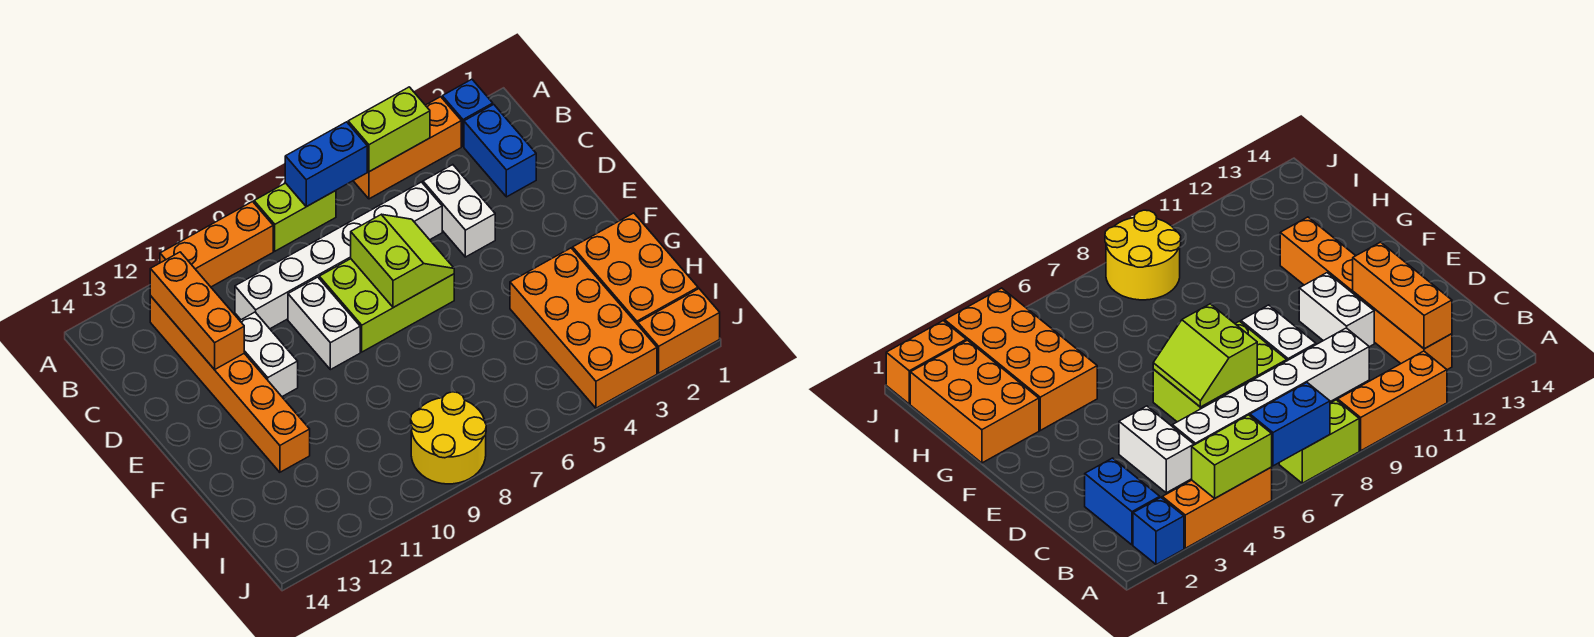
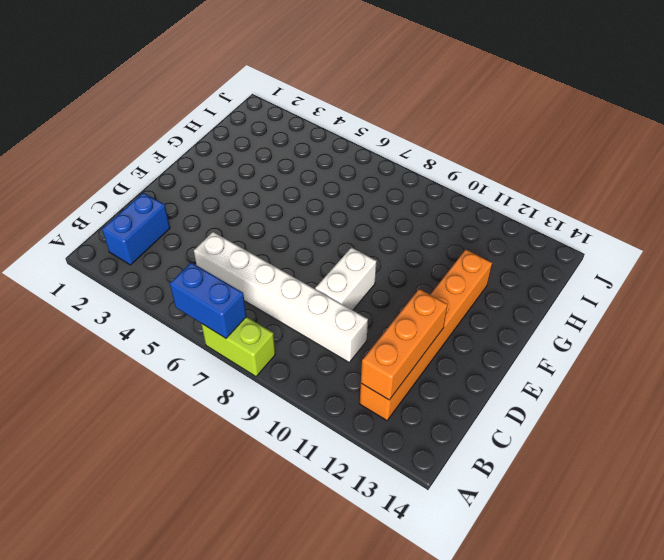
none -> blue 1x1 brick [442,79,493,146]
none -> orange 1x3 brick [353,97,461,199]
none -> orange 1x3 brick [160,202,273,287]

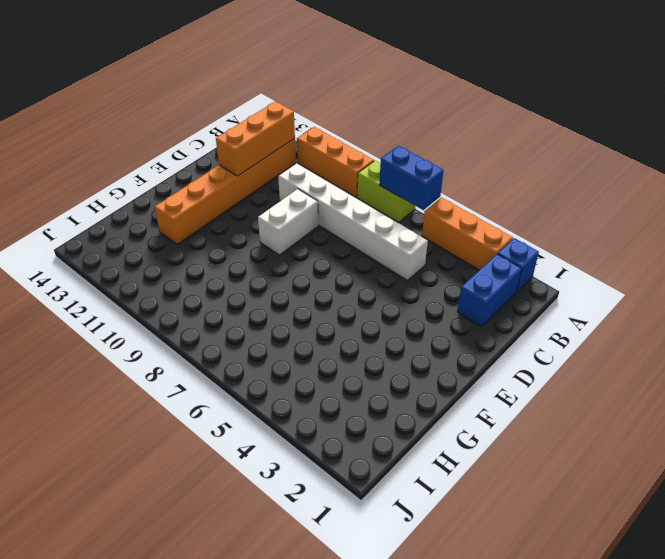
none -> white 1x2 brick [423,165,495,257]
none -> lime 2x3 brick [319,259,454,352]
none -> white 1x2 brick [240,312,298,397]

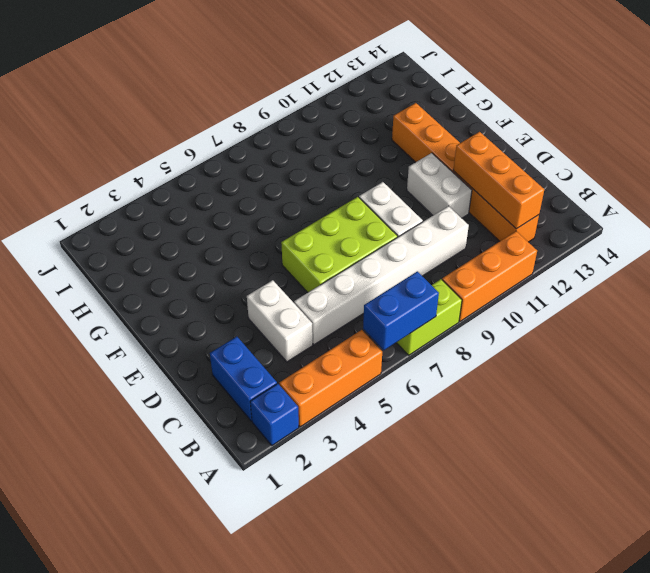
none -> orange 2x3 brick [573,213,698,325]
none -> orange 2x4 brick [510,248,657,408]
none -> yellow 2x2 round brick [411,392,486,484]

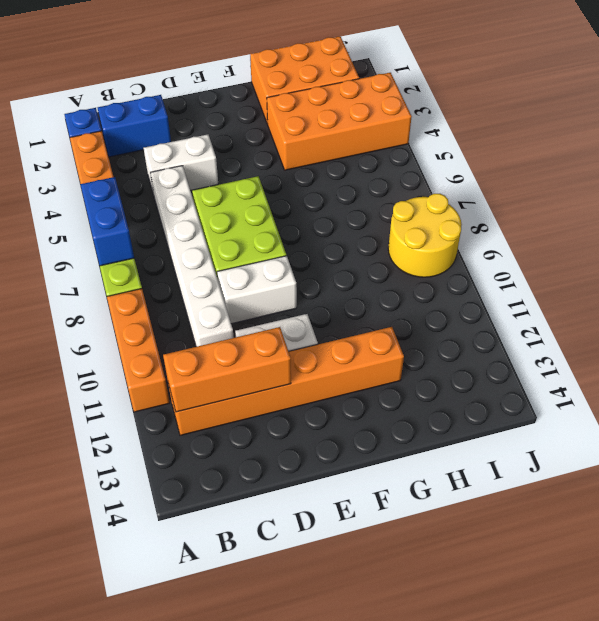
none -> orange 1x2 brick [638,289,720,373]
none -> lime 1x2 brick [348,87,430,172]
none -> lime 2x2 slope [351,214,454,308]

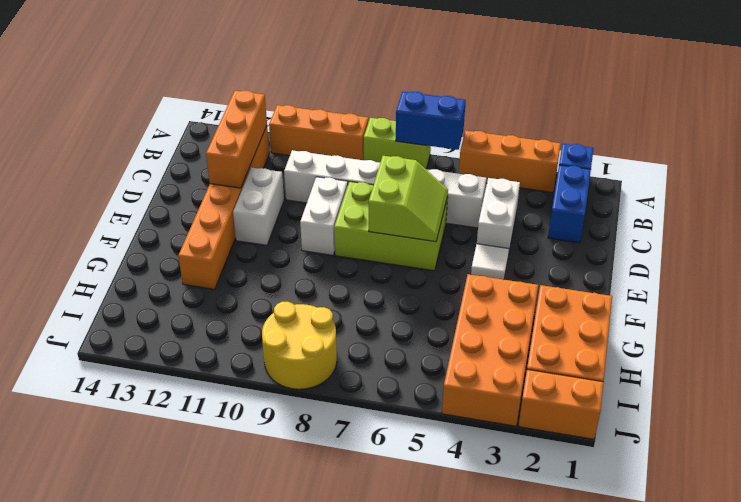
white 1x1 tile [471,244,509,280] -> none
none -> lime 1x2 brick [348,87,430,172]

